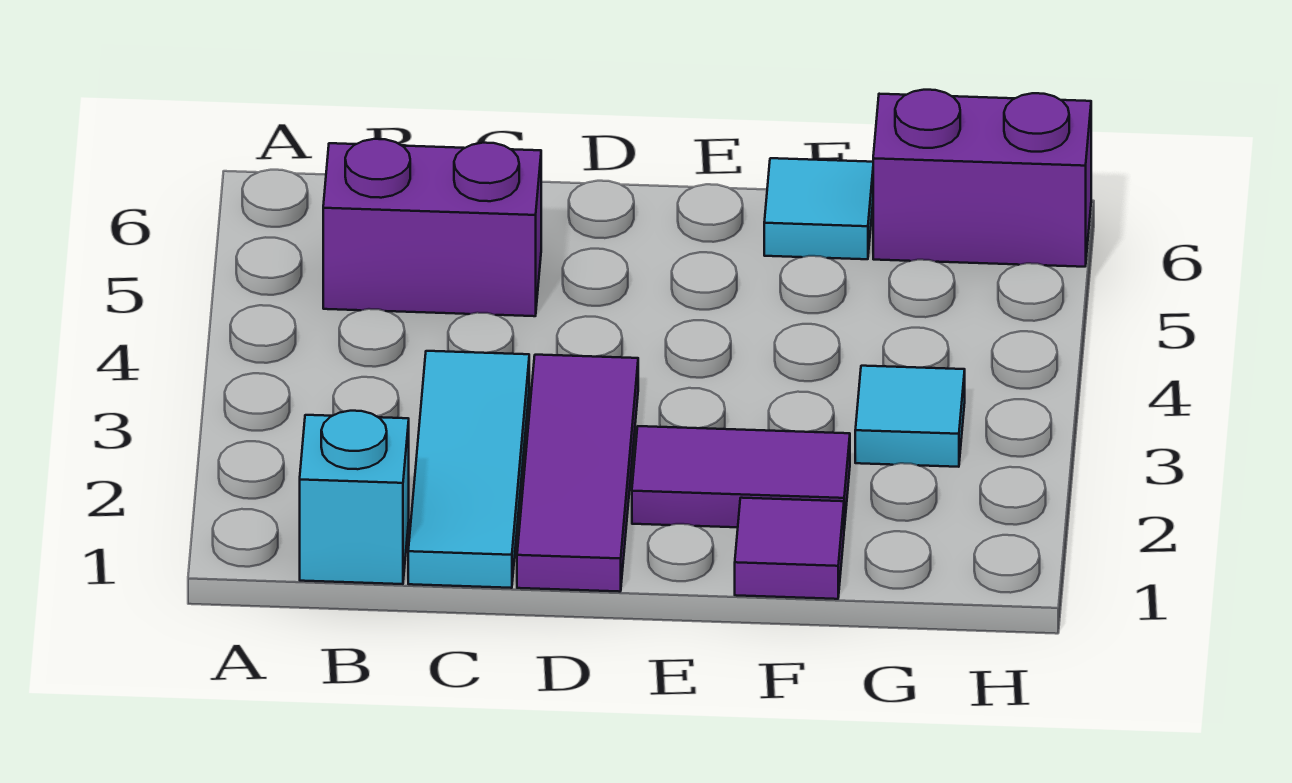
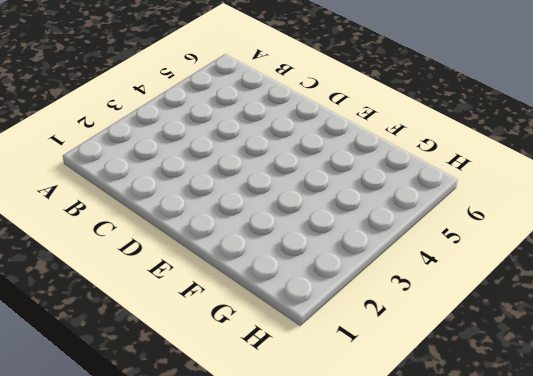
none -> cyan 1x1 brick [300,411,409,584]
none -> purple 1x2 brick [323,139,541,316]

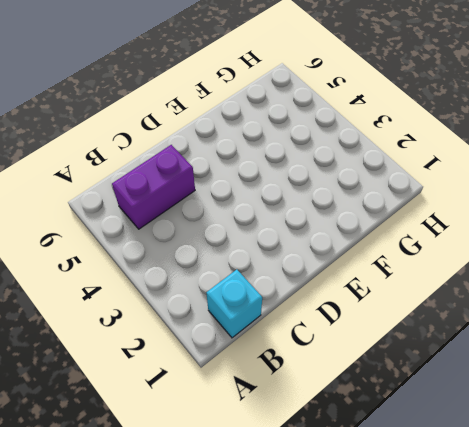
none -> cyan 1x3 tile [408,351,529,588]
none -> purple 1x3 tile [517,355,638,592]

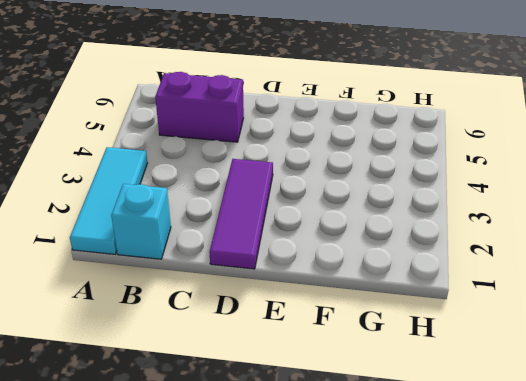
cyan 1x3 tile [70,147,147,254] -> cyan 1x3 tile moved to [408,351,529,588]
none -> purple 1x2 tile [632,426,850,528]
none -> purple 1x1 tile [735,498,844,599]

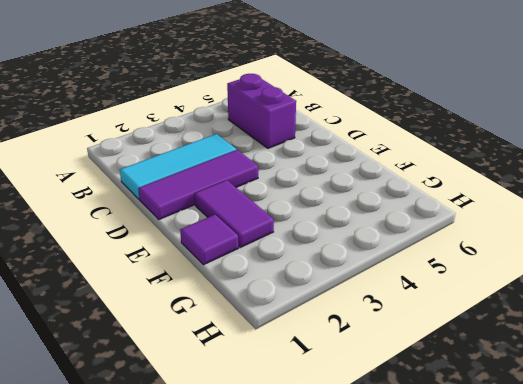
none -> cyan 1x1 brick [300,411,409,584]
none -> cyan 1x1 tile [764,158,873,259]

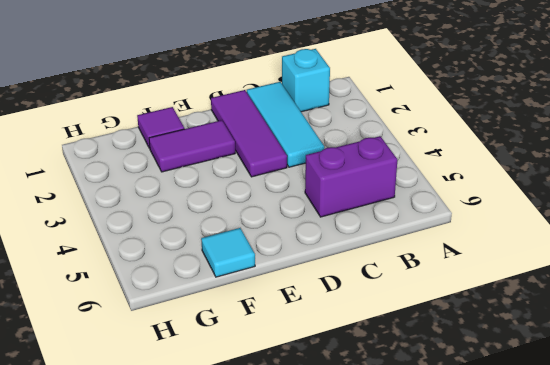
none -> cyan 1x1 tile [855,366,965,467]
none -> purple 1x2 brick [873,90,1091,267]

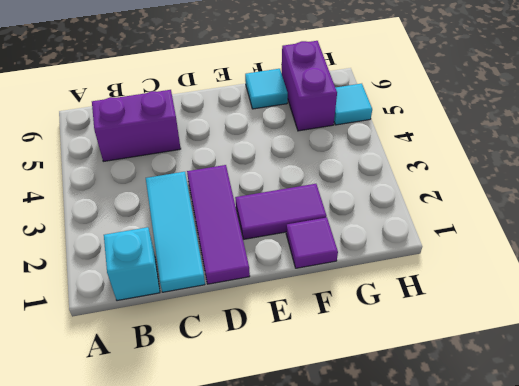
purple 1x2 brick [282,41,337,131] -> purple 1x2 brick turned to [873,90,1091,267]
cyan 1x1 tile [334,84,372,125] -> cyan 1x1 tile moved to [855,366,965,467]

